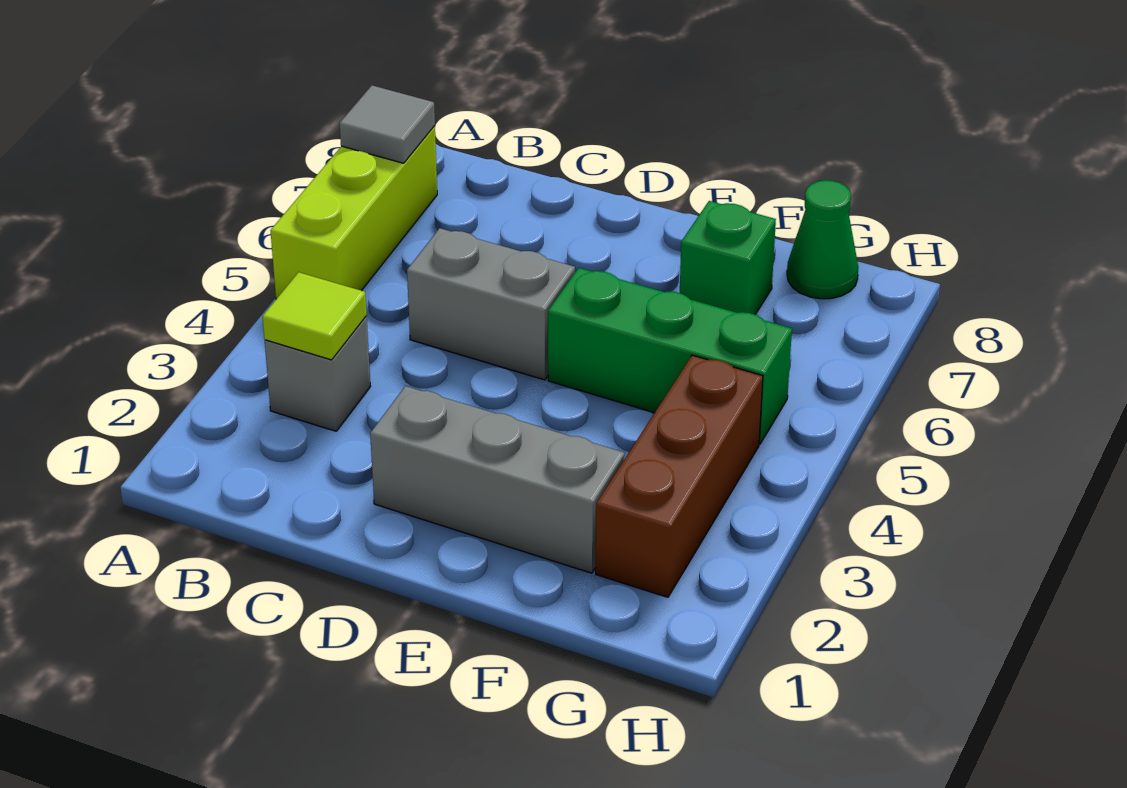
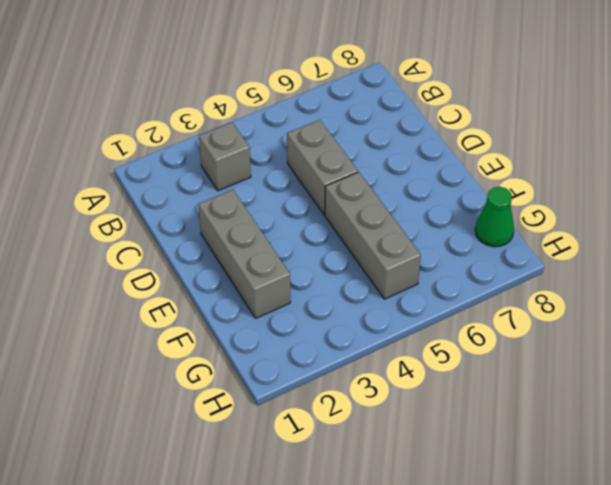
grey 1x3 brick [325,172,421,299] -> green 1x3 brick [548,268,792,444]
none -> lime 1x3 brick [270,126,437,299]
none -> green 1x1 brick [680,201,776,315]

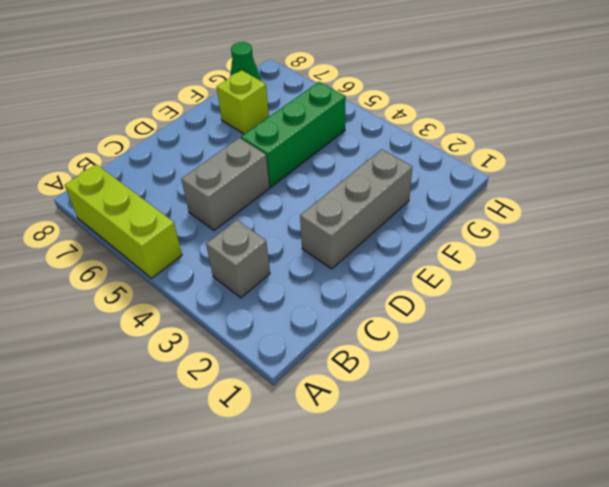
lime 1x1 brick [217,70,269,134] -> green 1x1 brick [680,201,776,315]
none -> brown 1x3 brick [596,355,763,597]
none -> grey 1x1 tile [340,85,435,163]

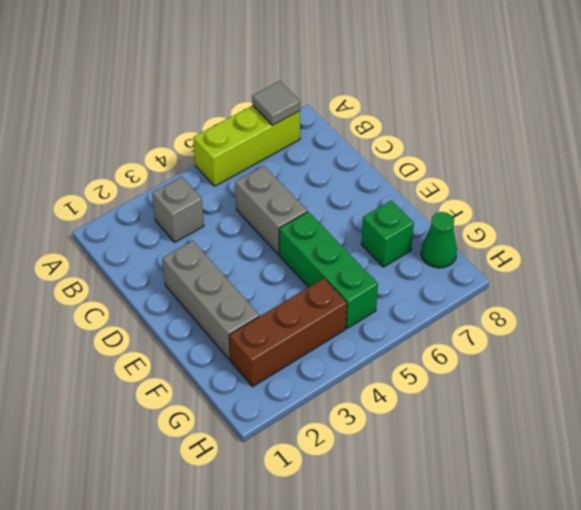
none -> lime 1x1 tile [262,272,367,360]

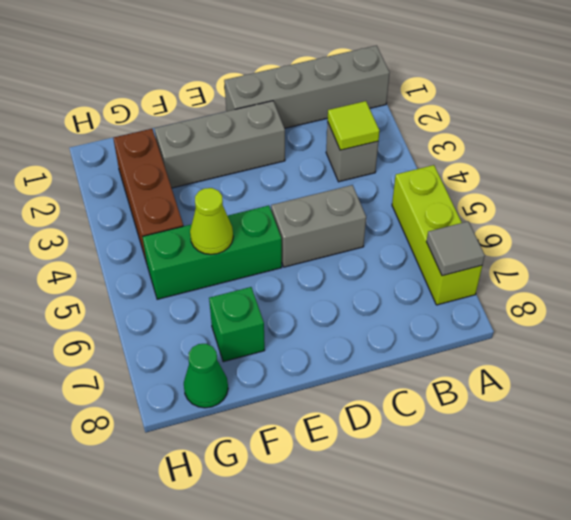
grey 1x4 brick [224,46,390,128] -> none
lime 1x1 cone [190,188,233,254] -> none

